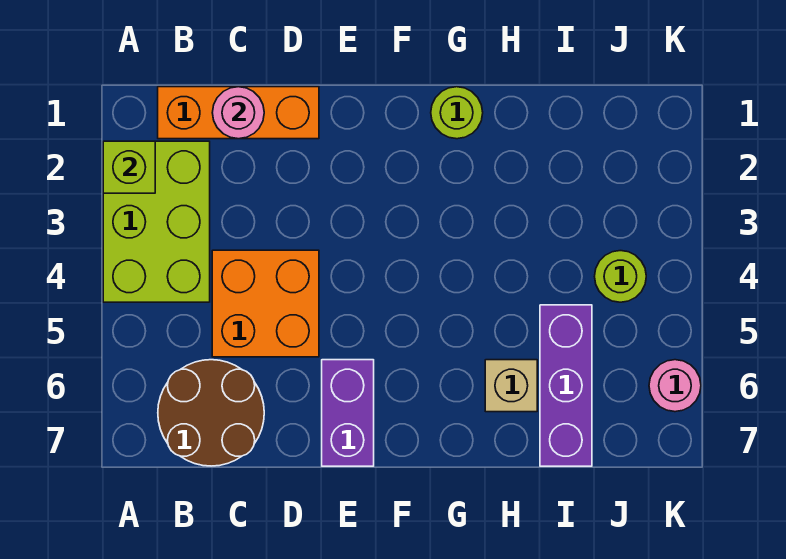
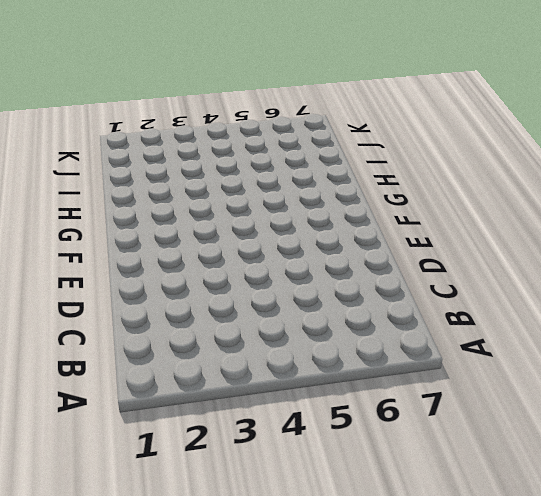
none -> lime 2x3 brick [103,141,210,302]
none -> orange 1x3 brick [158,87,319,139]
none -> brown 2x2 round brick [158,360,264,466]

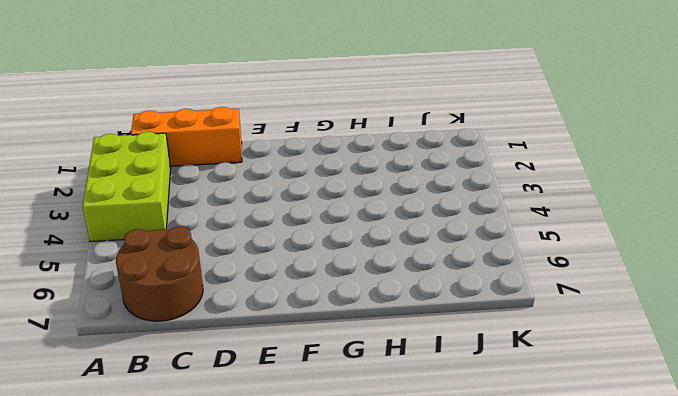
none -> orange 2x2 brick [212,250,319,357]
none -> purple 1x2 brick [322,360,374,466]
none -> lime 1x1 round brick [431,87,483,139]

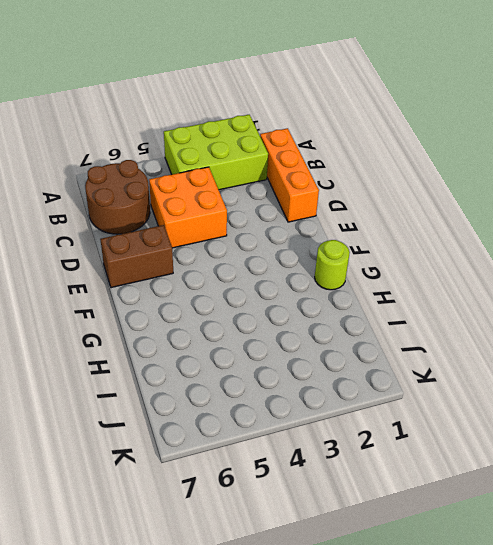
brown 1x2 brick [100,225,173,288] -> purple 1x2 brick [322,360,374,466]
none -> tan 1x1 brick [485,360,537,412]
none -> purple 1x3 brick [540,305,592,466]
none -> lime 1x1 round brick [595,251,646,302]

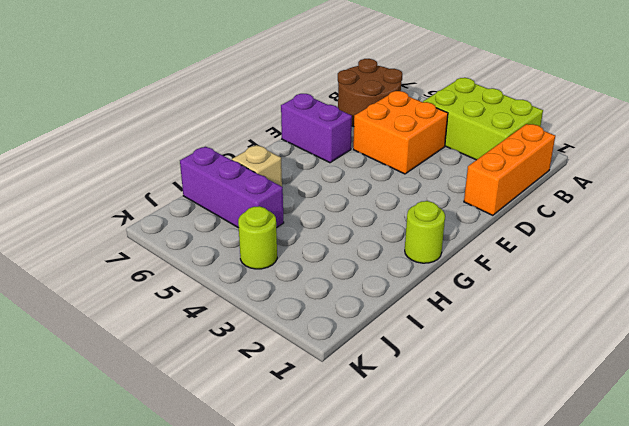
none -> pink 1x1 round brick [649,360,701,412]
none -> lime 1x1 brick [103,141,155,193]
none -> pink 1x1 round brick [212,87,264,139]

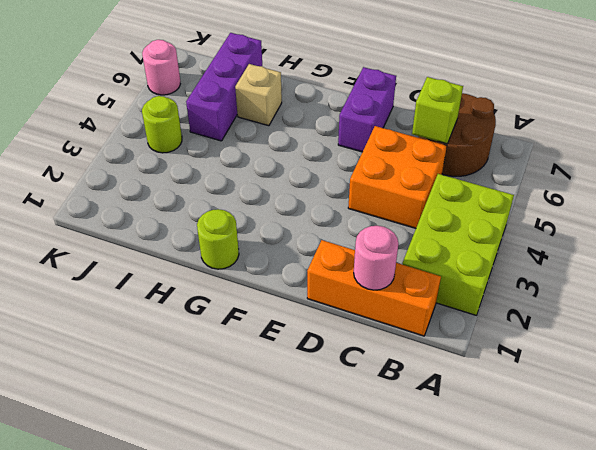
lime 1x1 brick [412,77,463,144] -> lime 1x1 brick moved to [103,141,155,193]

